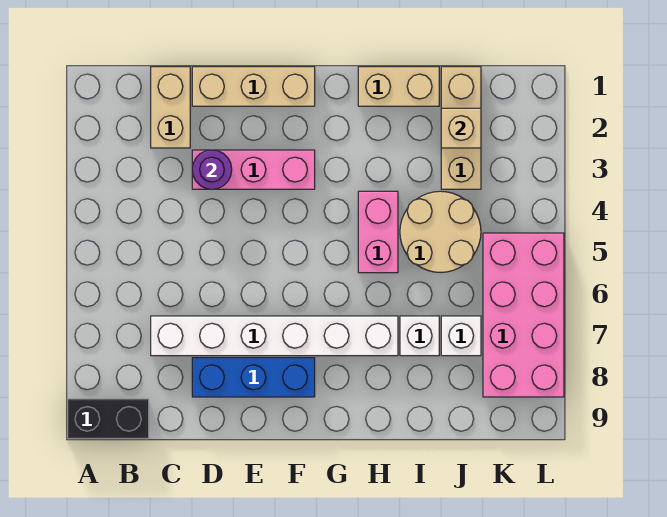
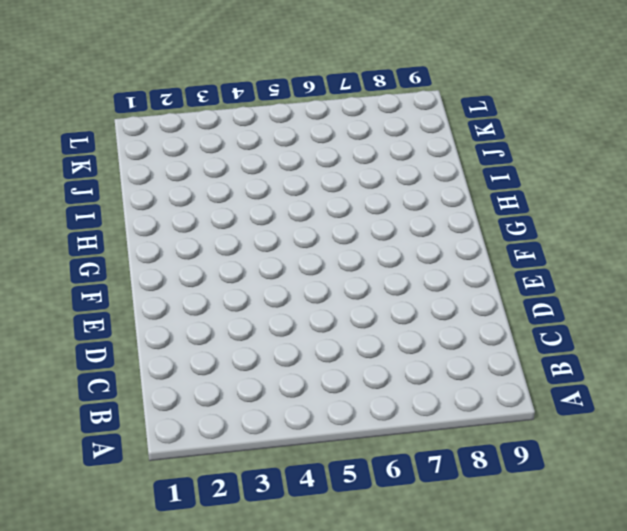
none -> black 1x2 brick [68,399,149,439]
none -> tan 1x2 brick [151,67,190,148]
none -> white 1x6 brick [151,316,398,356]

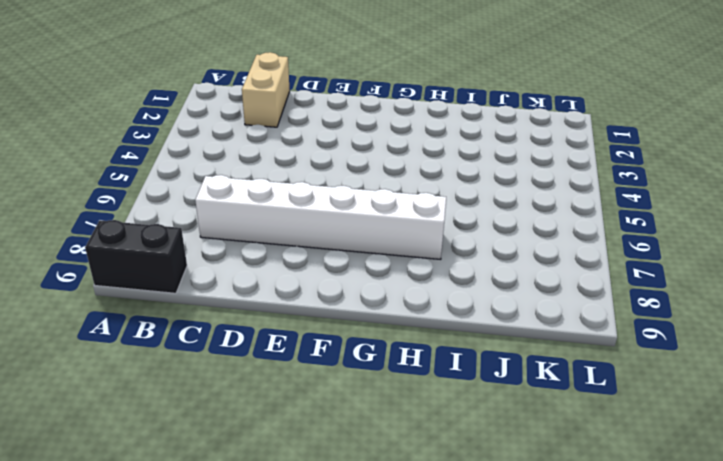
none -> tan 1x3 brick [192,67,315,106]
none -> pink 1x3 brick [192,150,315,189]
none -> blue 1x3 brick [192,358,315,397]

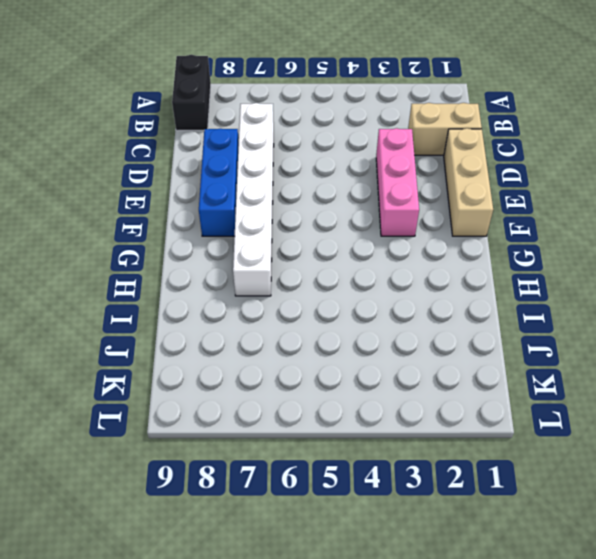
none -> tan 1x2 brick [358,67,439,106]
none -> pink 1x2 brick [358,191,398,273]
none -> tan 2x2 round brick [400,191,481,272]

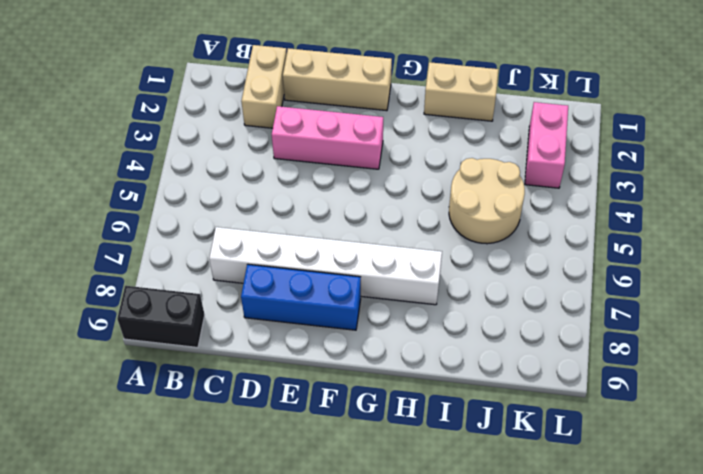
pink 1x2 brick [525,102,568,188] -> pink 1x2 brick moved to [358,191,398,273]
none -> white 1x1 brick [400,316,439,356]
none -> tan 1x3 brick [441,67,481,189]
none -> white 1x1 brick [441,316,481,356]

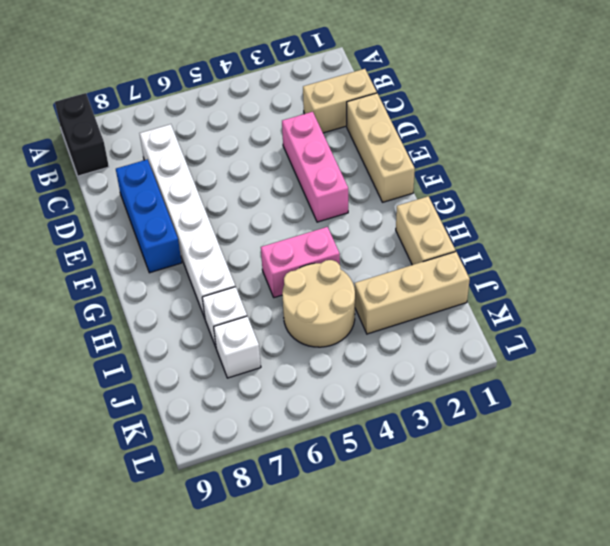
none -> pink 2x4 brick [483,233,564,397]
none -> purple 1x1 round brick [192,150,232,189]
none -> tan 1x1 brick [441,108,481,148]

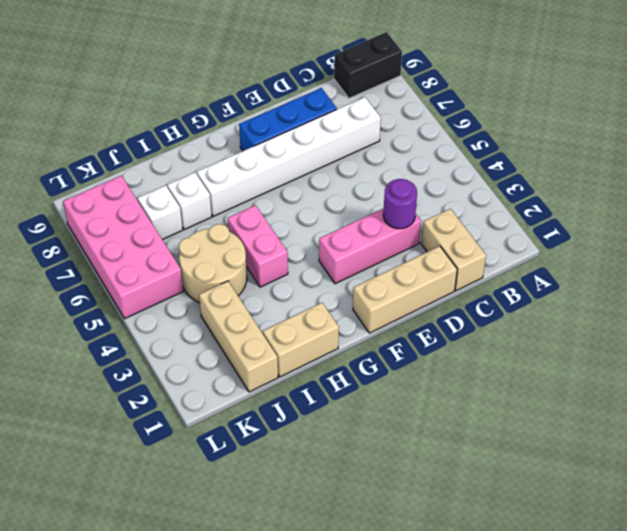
none -> tan 1x1 brick [441,108,481,148]

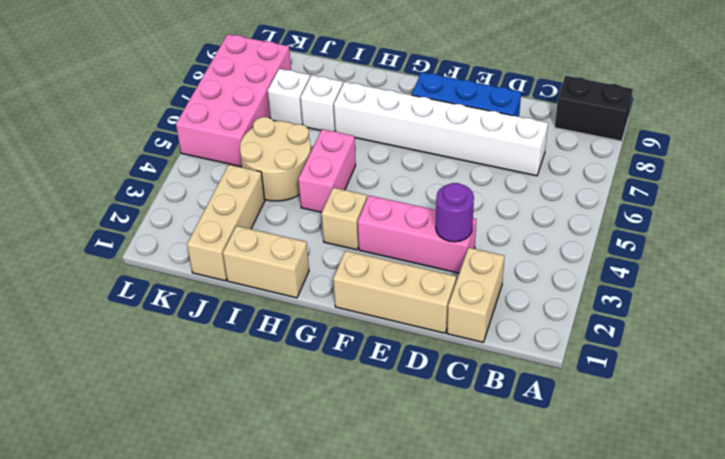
tan 1x1 brick [322,188,367,250] -> tan 1x1 brick moved to [441,108,481,148]

